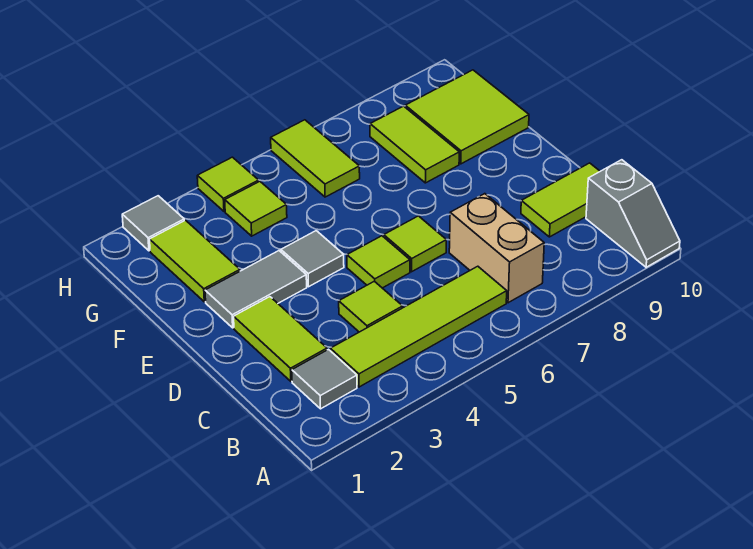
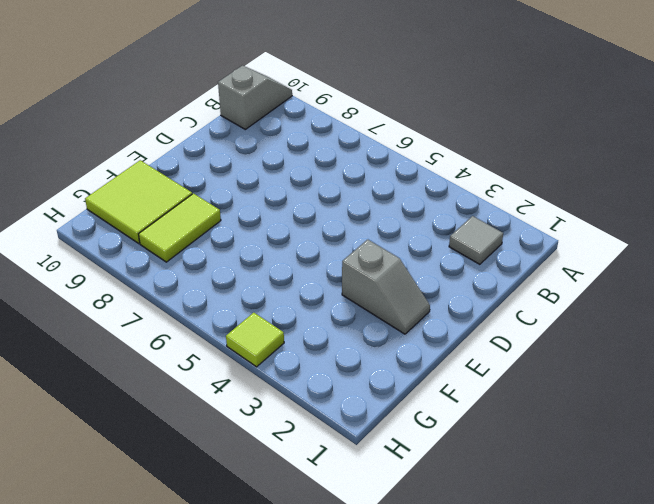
grey 1x2 slope [342,240,430,334] -> grey 1x2 tile [205,251,307,328]
none -> lime 1x4 tile [330,266,507,387]
none -> tan 1x2 brick [449,194,544,303]
none -> lime 1x2 tile [234,297,327,381]

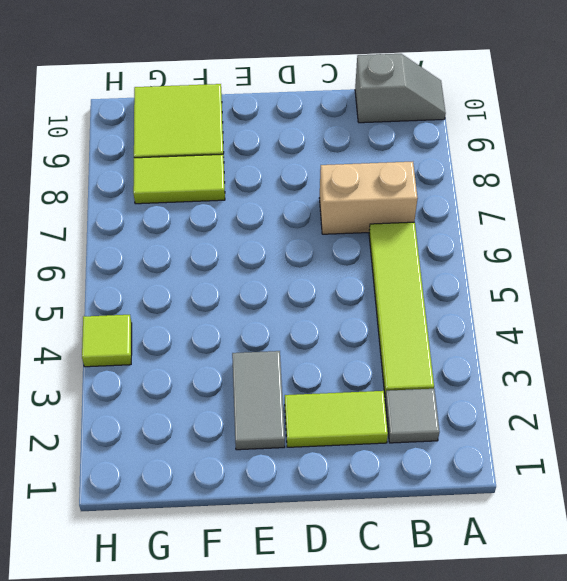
none -> lime 1x1 tile [339,281,403,332]
none -> lime 1x2 tile [521,163,600,237]
none -> lime 1x1 tile [347,236,410,288]

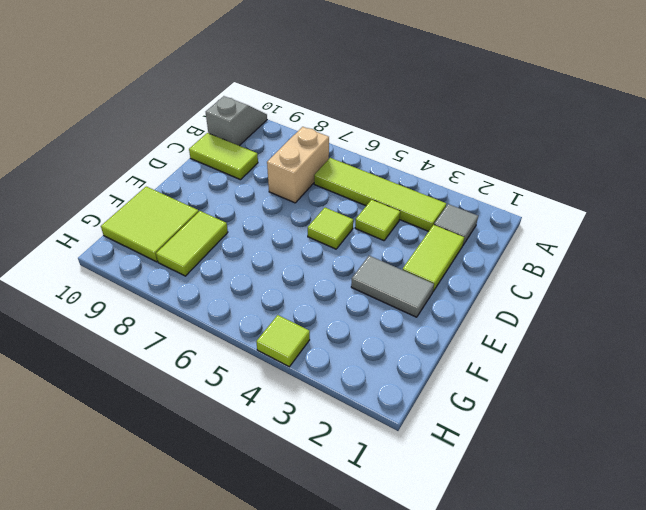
none -> lime 1x1 tile [384,216,446,272]
none -> grey 1x1 tile [281,231,344,287]
none -> lime 1x2 tile [149,220,240,302]

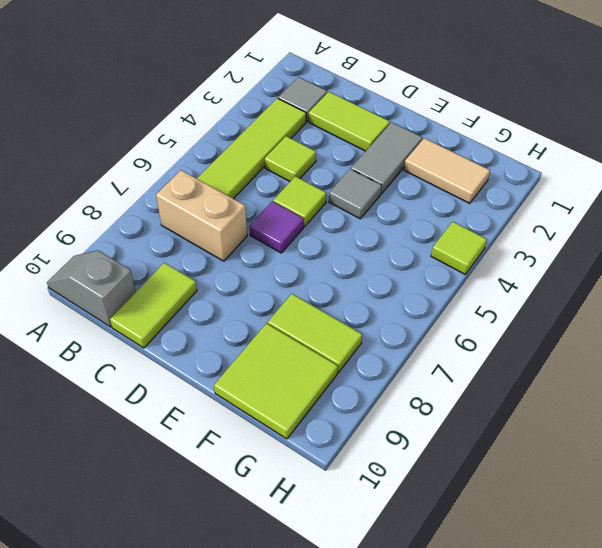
purple 1x1 tile [249,201,304,253] -> lime 1x1 tile [384,216,446,272]
tan 1x2 tile [404,138,490,203] -> lime 1x2 tile [149,220,240,302]
none -> lime 1x1 tile [225,181,287,236]
none -> lime 1x2 tile [271,120,360,197]
none -> grey 1x1 tile [122,196,184,251]

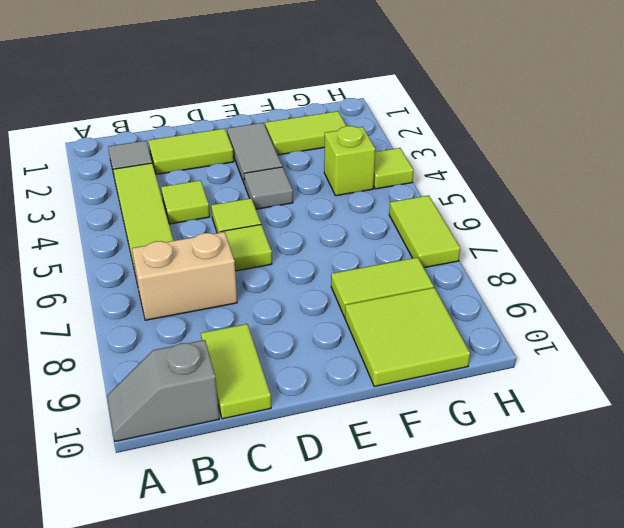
lime 1x1 brick [324,126,375,196] -> lime 1x1 tile [225,181,287,236]
lime 1x2 tile [389,195,460,268] -> lime 1x2 tile turned to [271,120,360,197]
none -> grey 1x1 tile [122,196,184,251]

